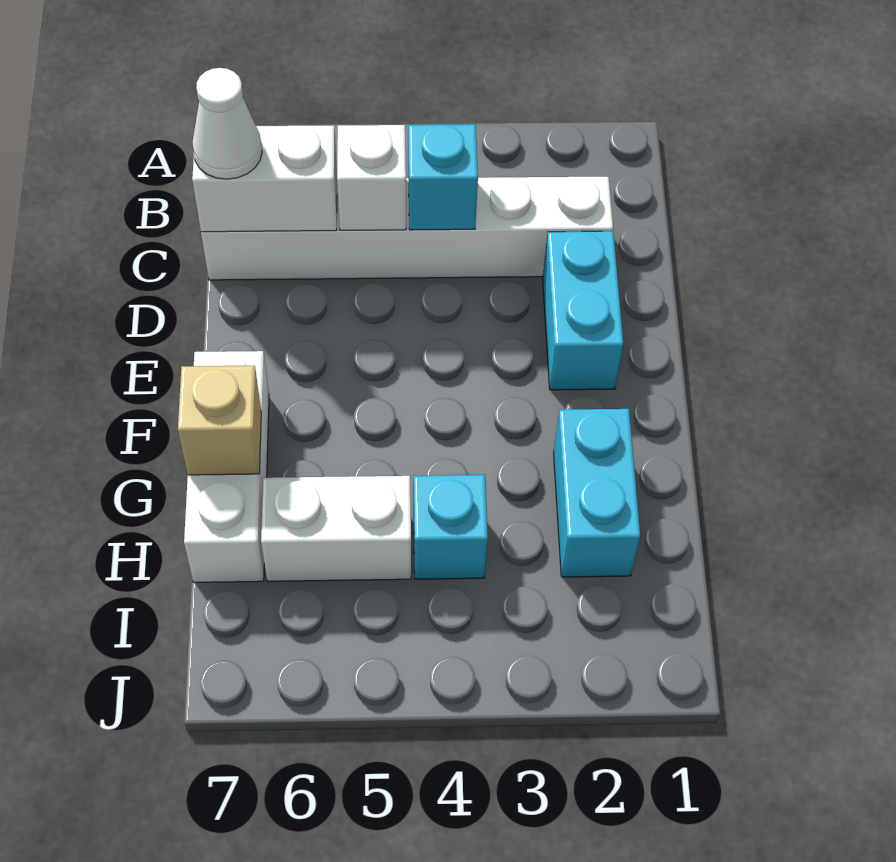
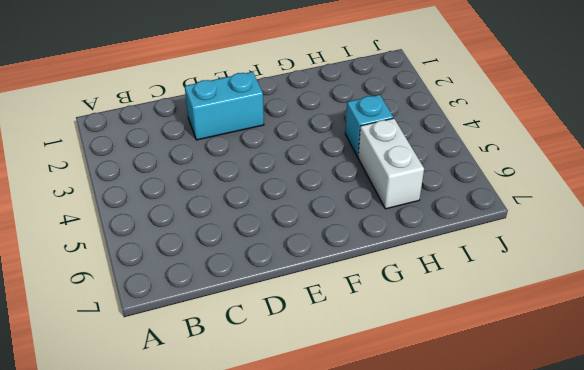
none -> white 1x6 brick [201,177,613,280]
none -> white 1x3 brick [184,351,269,582]

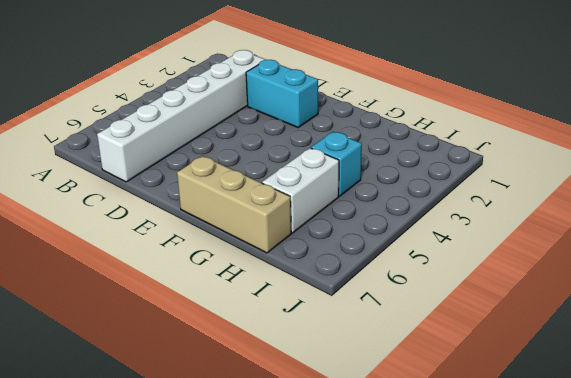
tan 1x3 brick [177,156,291,253] -> white 1x3 brick [184,351,269,582]
none -> cyan 1x2 brick [554,409,640,577]
none -> cyan 1x1 brick [408,124,478,230]

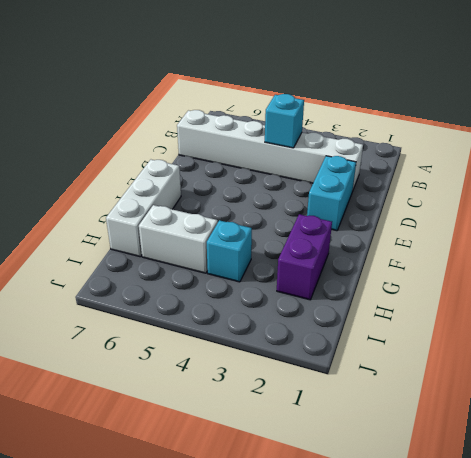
purple 1x2 brick [277,214,332,300] -> cyan 1x2 brick [554,409,640,577]
none -> white 1x1 brick [337,125,406,230]
none -> white 1x2 brick [192,125,337,232]

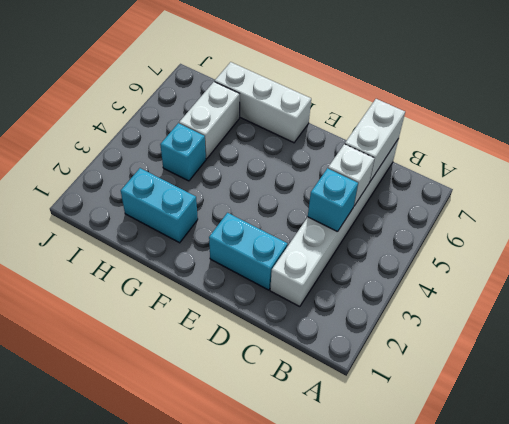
none -> tan 1x1 brick [178,366,261,475]
none -> white 1x1 cone [192,68,262,179]

